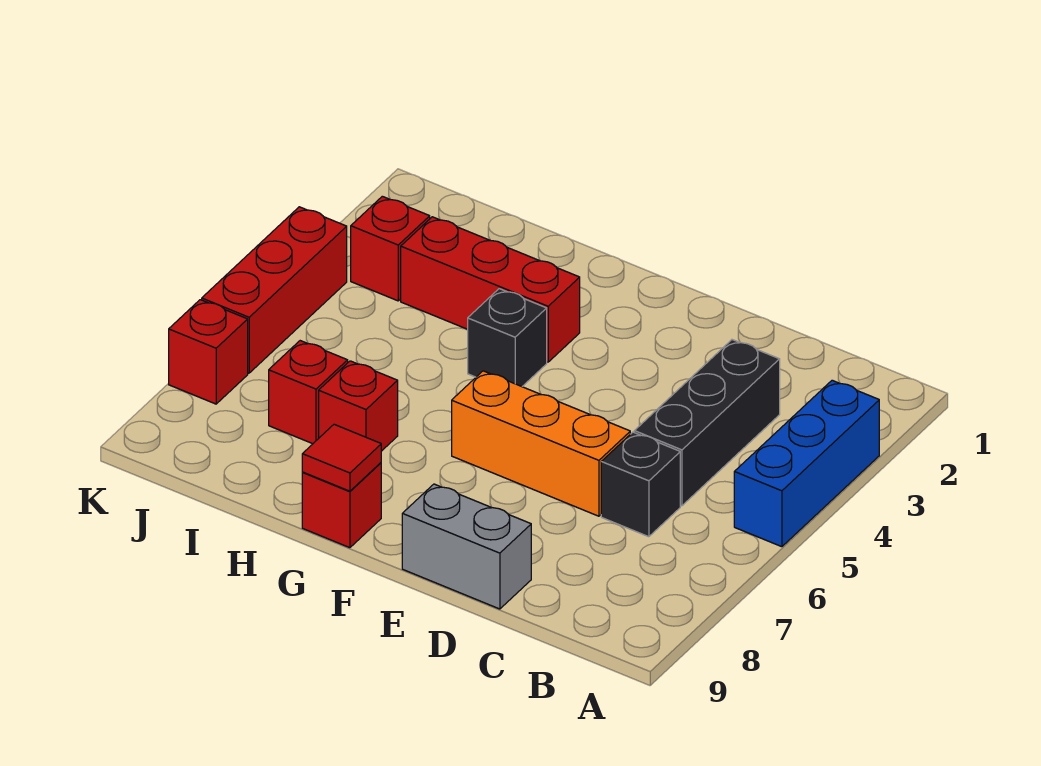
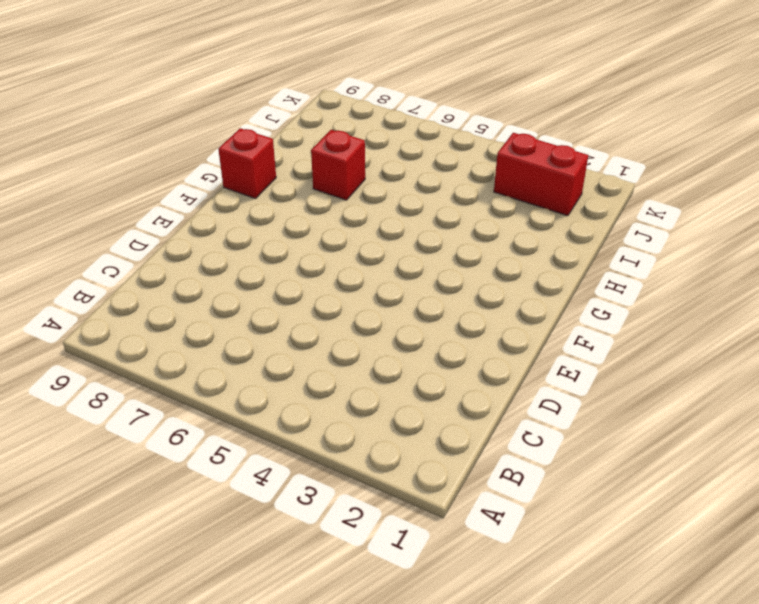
red 1x2 brick [494,133,588,216] -> red 1x1 brick [351,196,430,301]
none -> blue 1x3 brick [734,380,879,547]
none -> black 1x3 brick [634,340,780,506]
none -> black 1x1 brick [601,432,680,537]

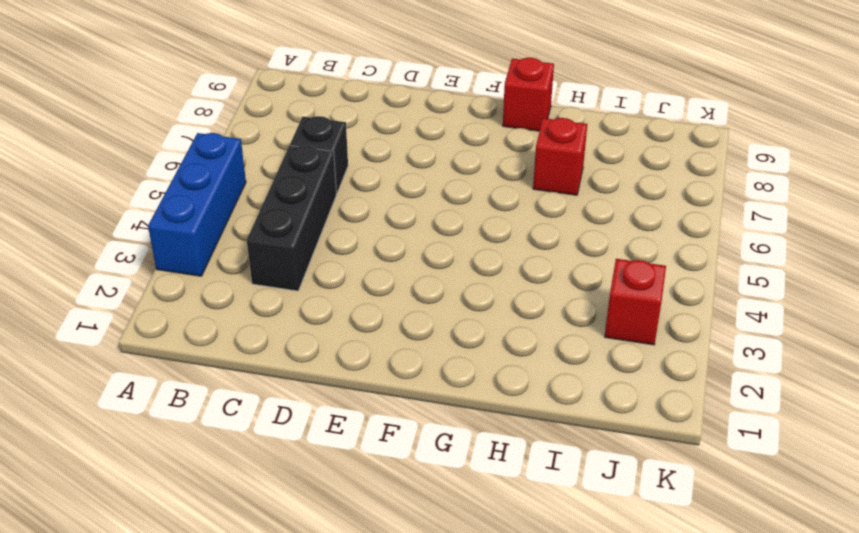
none -> orange 1x3 brick [452,371,630,516]
none -> grey 1x2 brick [402,484,531,609]
none -> red 1x3 brick [401,217,580,362]

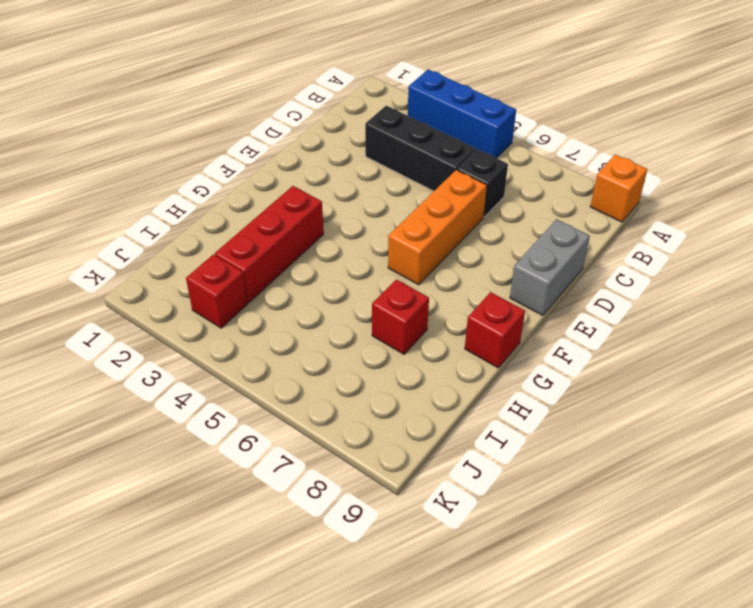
orange 1x1 brick [590,154,647,222] -> none
none -> black 1x1 brick [468,289,547,387]
none -> red 1x1 brick [269,341,348,444]
none -> red 1x3 brick [202,207,347,373]

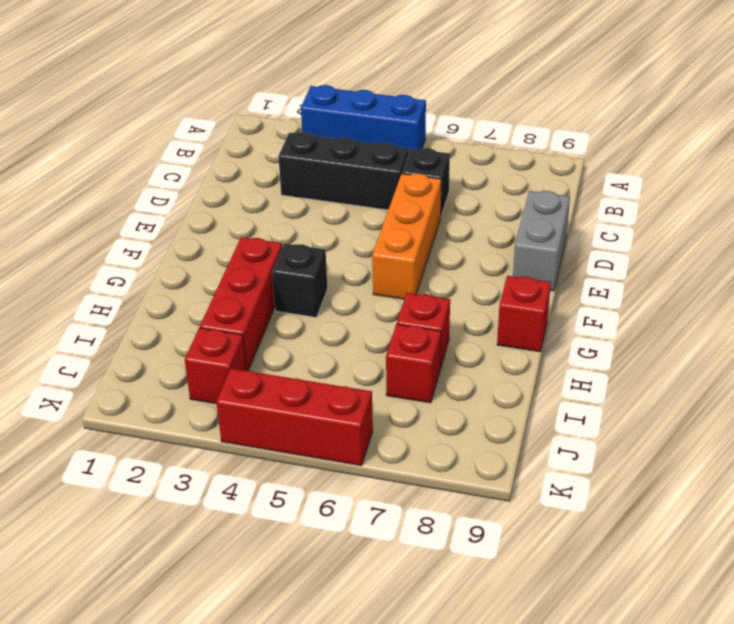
none -> red 1x1 brick [169,300,248,404]
none -> red 1x1 tile [302,424,381,491]

